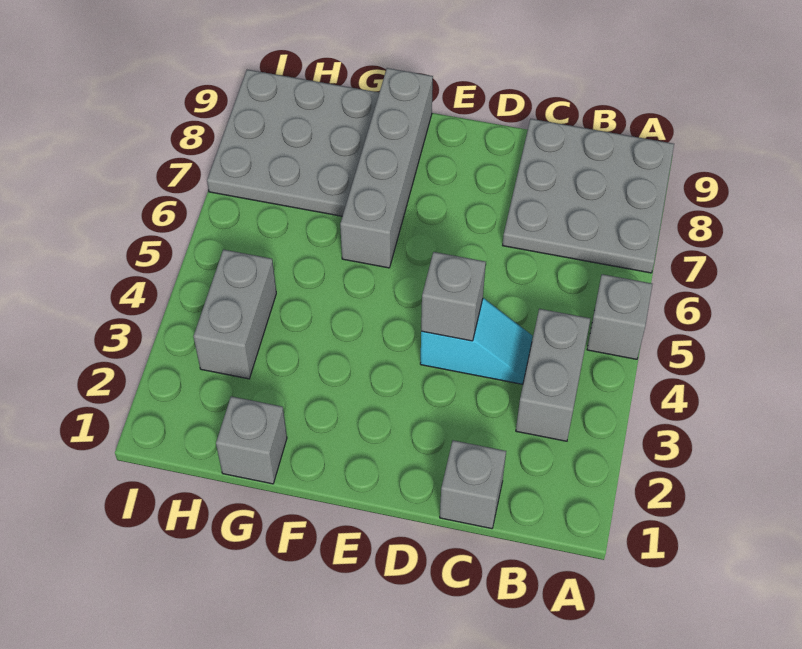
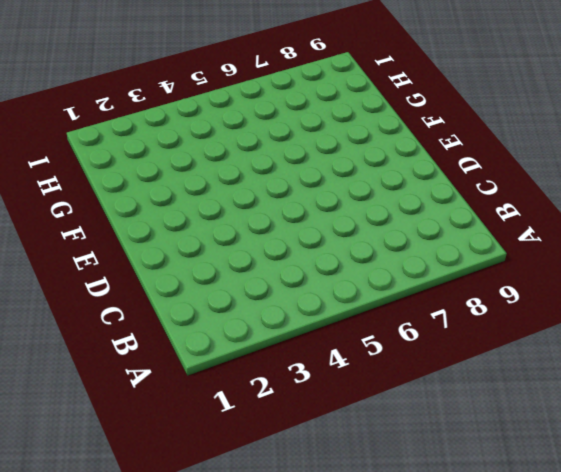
none -> grey 1x1 brick [587,274,652,359]
none -> grey 3x3 plate [503,119,674,273]

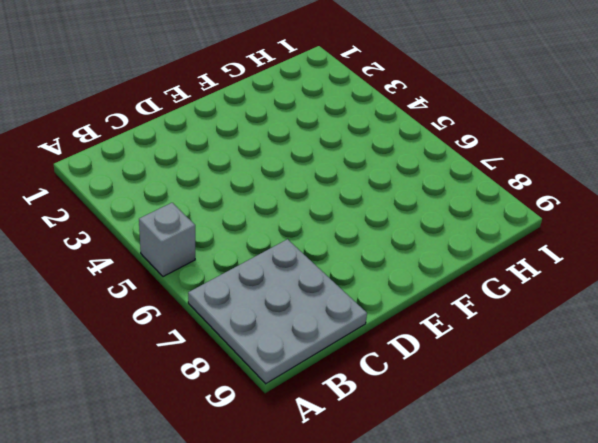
none -> grey 1x2 brick [516,309,590,441]
none -> grey 1x1 brick [440,440,506,529]

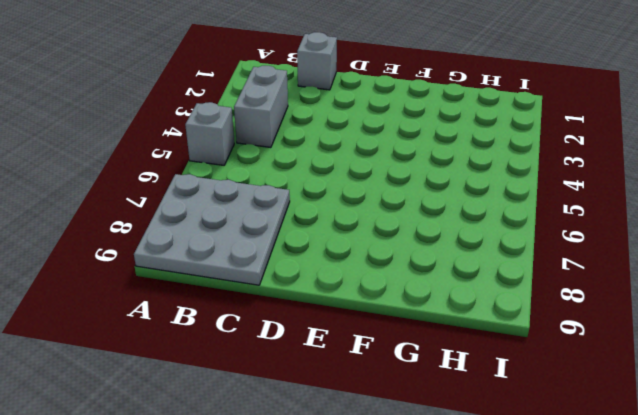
none -> cyan 1x2 slope [420,298,533,384]
none -> grey 1x4 brick [340,68,433,268]

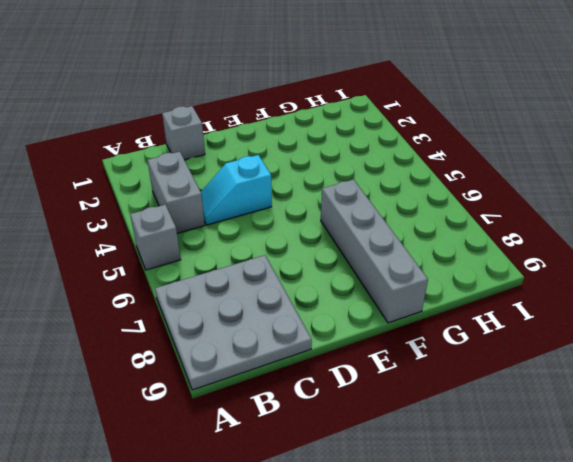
none -> grey 1x1 brick [216,396,287,484]
none -> grey 3x3 plate [207,70,379,216]

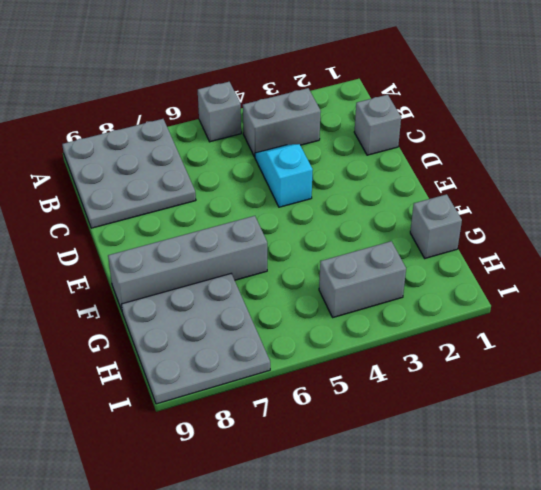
none -> grey 1x1 brick [421,252,486,341]

